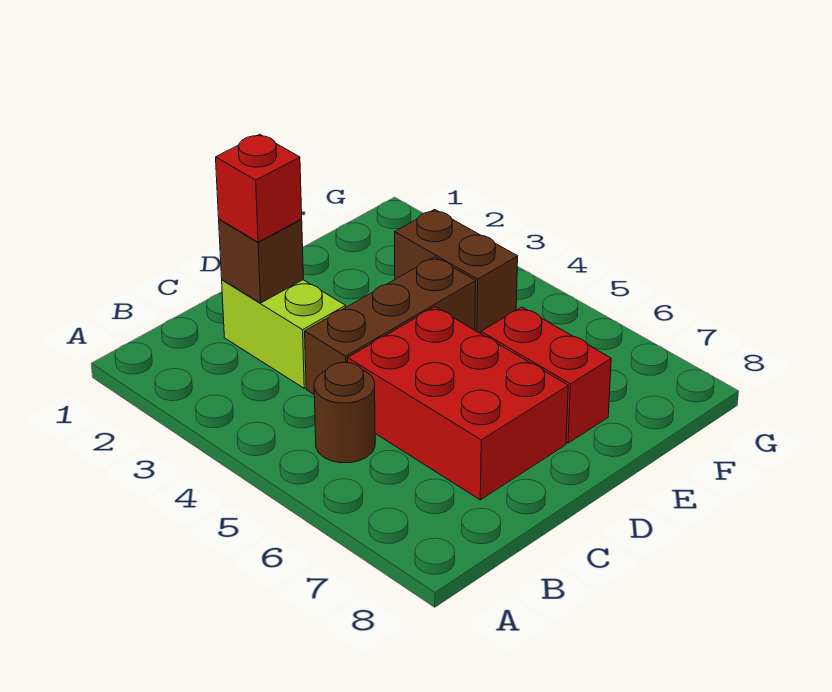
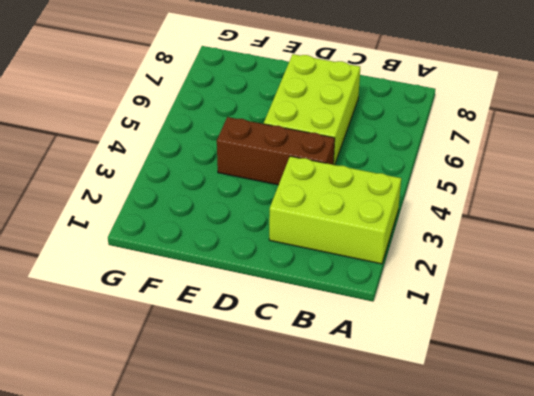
lime 2x3 brick [269,156,401,264] -> lime 1x2 brick [222,280,346,388]
lime 2x3 brick [264,54,360,165] -> red 2x3 brick [348,307,568,500]
none -> brown 1x1 round brick [314,362,375,463]
none -> red 1x2 brick [481,307,611,443]

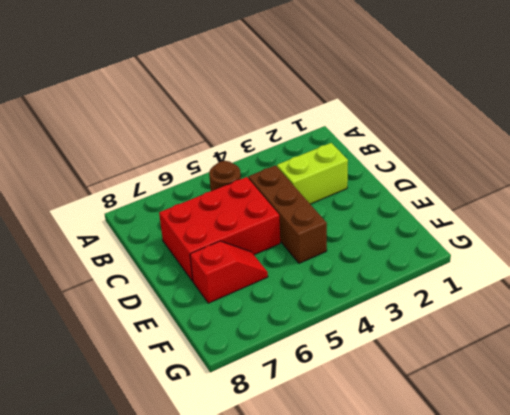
red 1x2 slope [190,241,268,303] -> red 1x2 brick [481,307,611,443]
none -> brown 1x2 brick [395,210,518,334]
none -> brown 1x1 brick [219,219,303,303]

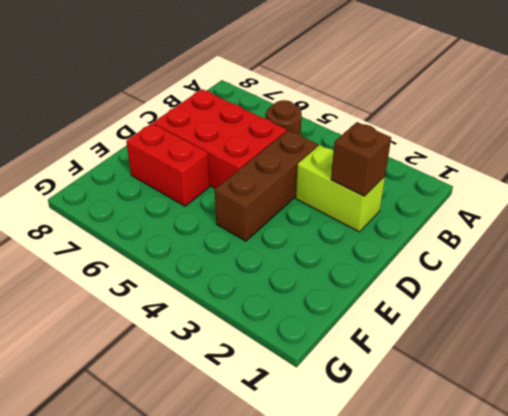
none -> brown 1x2 brick [395,210,518,334]
none -> red 1x1 brick [216,134,302,242]

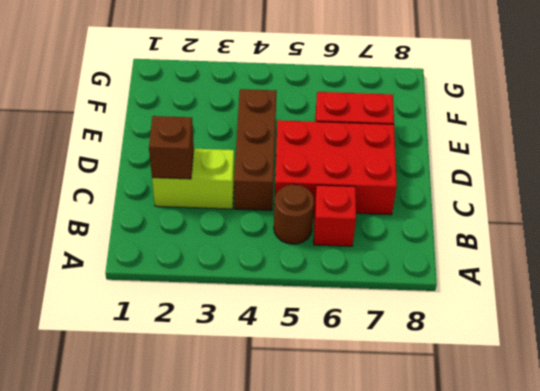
red 1x1 brick [314,185,356,246] -> red 1x1 brick moved to [216,134,302,242]
none -> brown 1x2 brick [395,210,518,334]

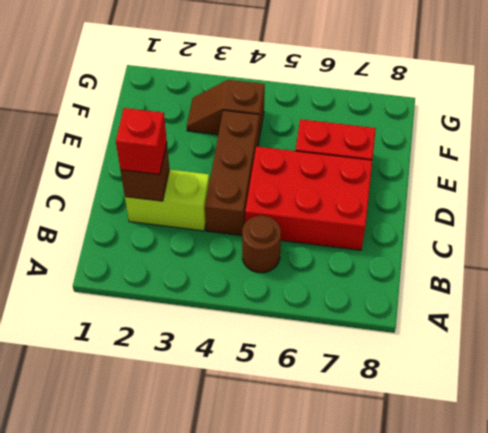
brown 1x2 slope [187,80,265,138] -> brown 1x2 brick [395,210,518,334]

